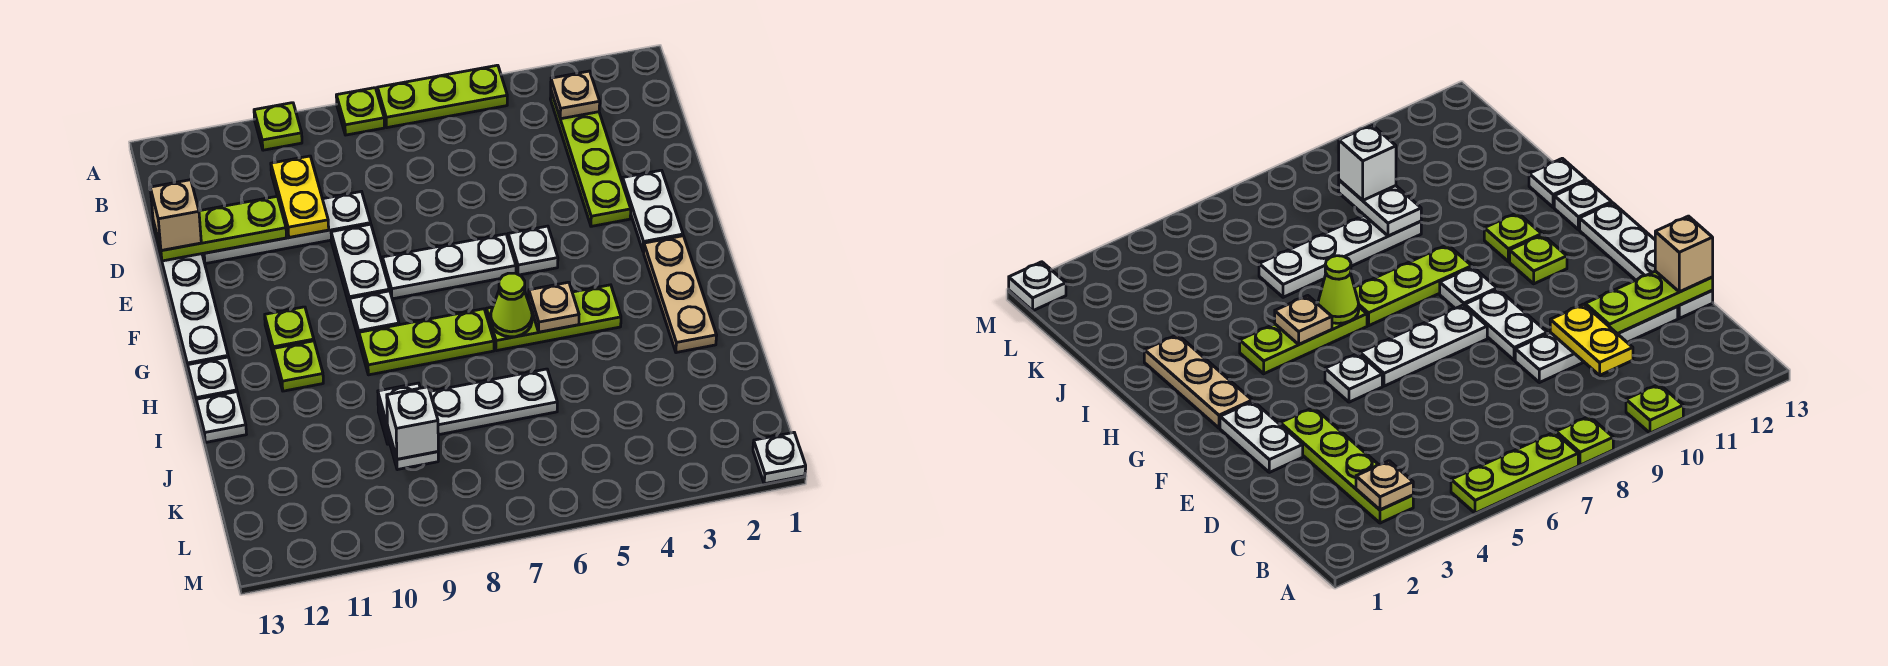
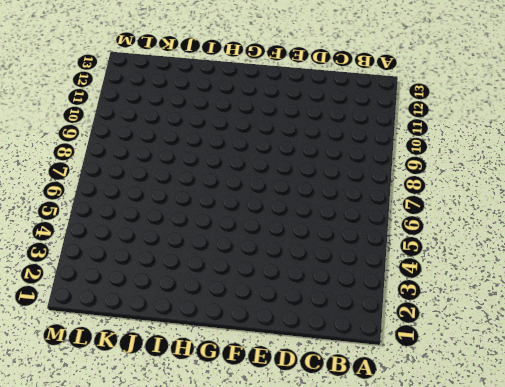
none -> lime 1x3 plate [377,65,507,128]
none -> lime 1x1 plate [336,88,384,135]
none -> lime 1x1 plate [254,103,302,150]

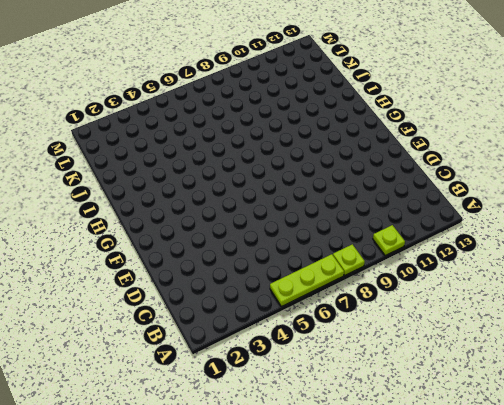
none -> lime 1x4 plate [550,91,631,226]
none -> white 1x4 plate [203,192,371,264]
none -> white 1x4 plate [154,232,228,371]

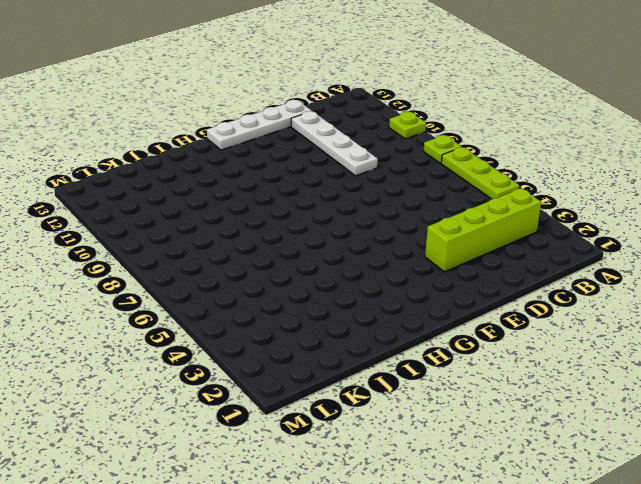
lime 1x4 brick [425,188,541,272] -> lime 1x4 plate [550,91,631,226]
none -> white 1x2 plate [622,170,683,252]
none -> white 1x2 plate [331,224,390,307]
none -> white 1x1 plate [508,226,558,275]

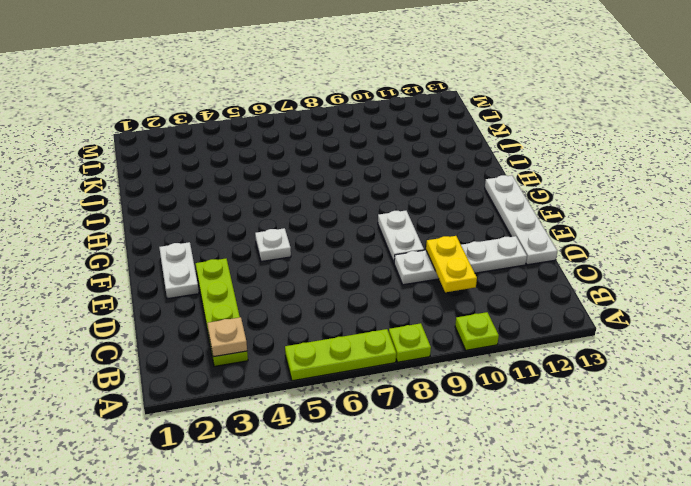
none -> white 1x3 plate [382,234,516,299]
none -> tan 1x3 plate [644,236,717,353]
none -> white 1x1 plate [350,291,399,339]

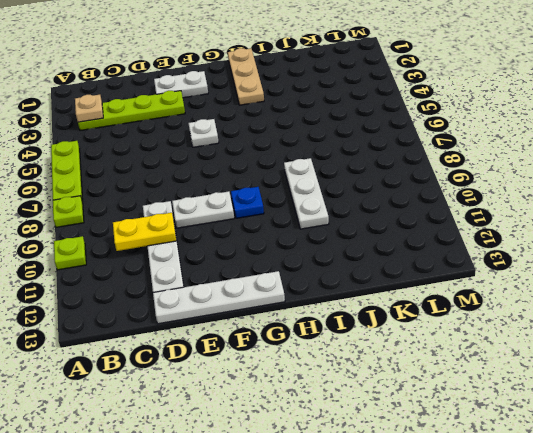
blue 1x1 plate [231,187,264,218] -> white 1x1 plate [350,291,399,339]
tan 1x3 plate [228,48,264,105] -> tan 1x3 plate turned to [644,236,717,353]
white 1x3 plate [284,158,329,229] -> white 1x3 plate moved to [382,234,516,299]
none -> lime 1x1 plate [265,307,314,356]
none -> lime 1x3 plate [486,285,621,351]
none -> lime 1x3 plate [359,309,494,375]

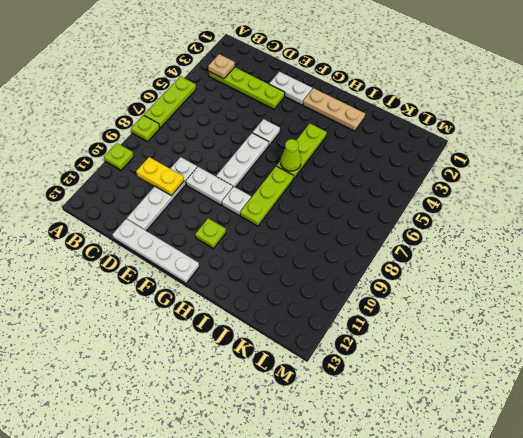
none -> lime 1x1 plate [274,341,323,391]
none -> white 1x1 plate [188,357,237,406]
none -> white 1x1 plate [196,392,246,442]

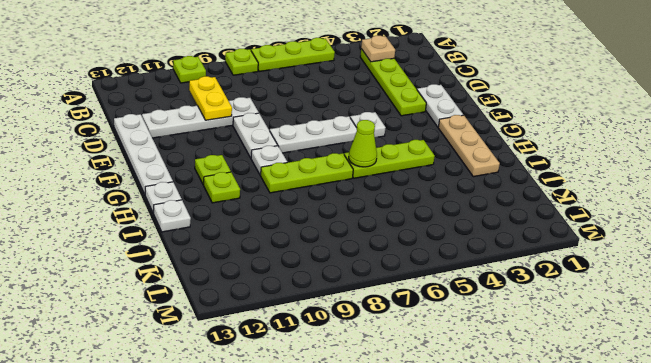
none -> white 1x4 plate [378,369,557,444]
none -> white 1x1 plate [753,432,806,484]
none -> lime 1x3 plate [153,196,287,261]

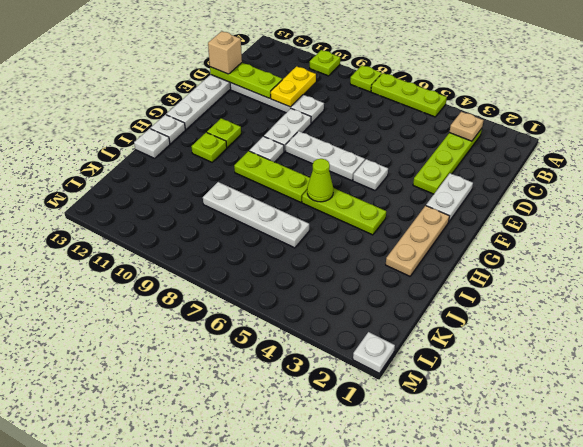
none -> tan 1x1 plate [529,282,579,332]
none -> white 1x2 plate [378,383,438,470]
none -> white 1x1 brick [387,387,438,459]

